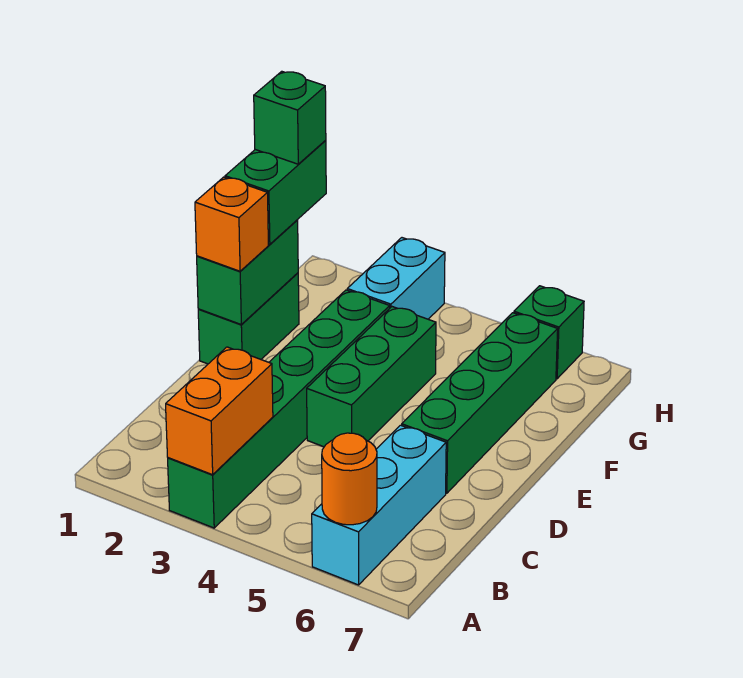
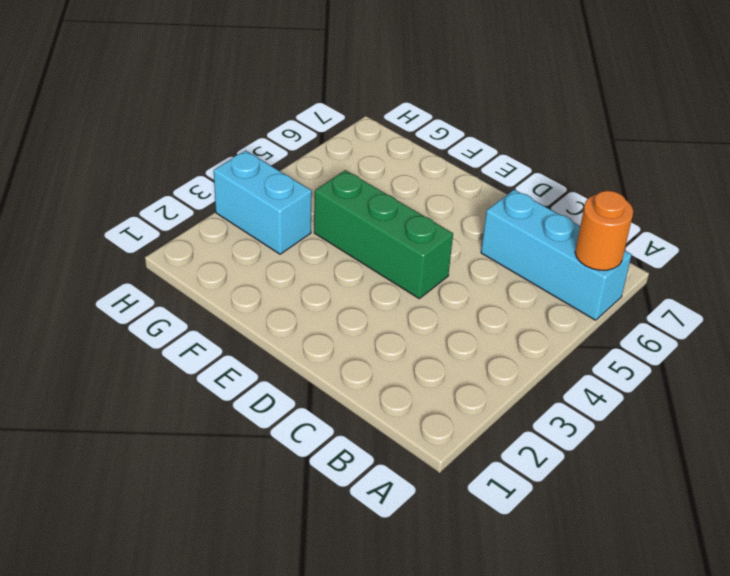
none -> green 1x6 brick [168,290,390,528]
none -> green 1x4 brick [402,313,558,493]
none -> green 1x2 brick [198,273,299,364]

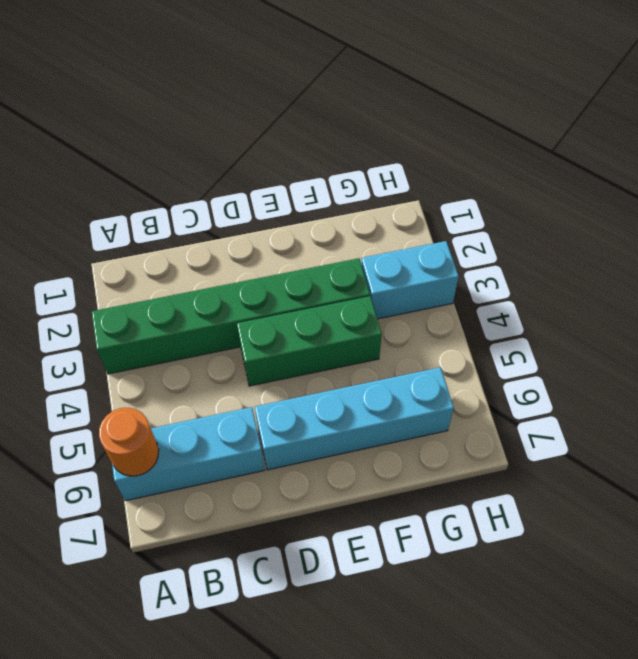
cyan 1x4 brick [255,367,454,470] -> green 1x4 brick [402,313,558,493]
none -> green 1x2 brick [198,273,299,364]
none -> green 1x1 brick [514,286,584,379]
none -> orange 1x2 brick [166,347,273,475]

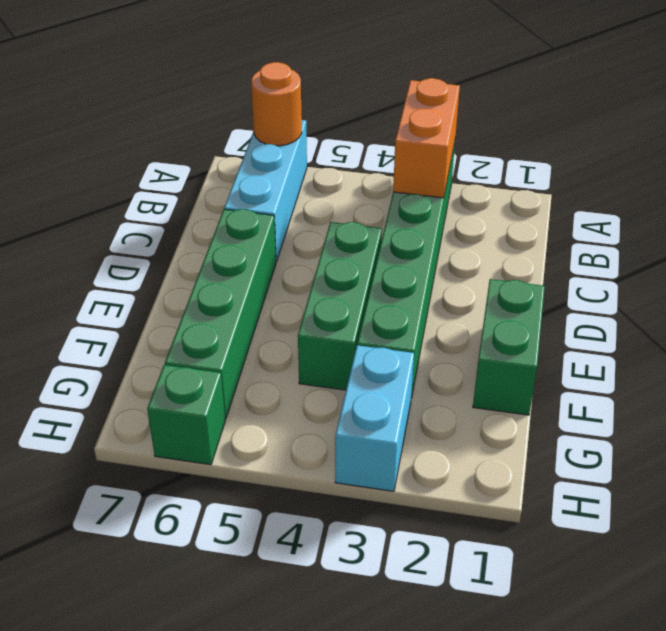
none -> green 1x2 brick [197,220,298,324]
none -> orange 1x1 brick [195,177,268,271]
none -> green 1x2 brick [225,140,326,244]

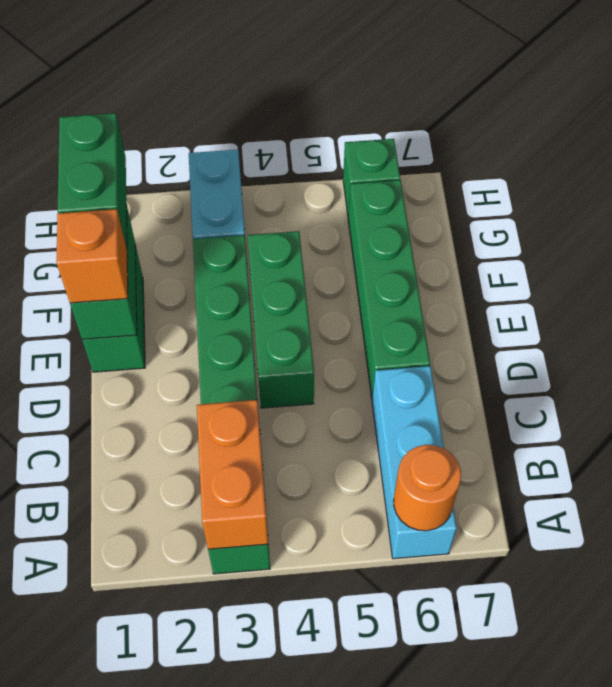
none -> green 1x1 brick [254,71,326,164]

